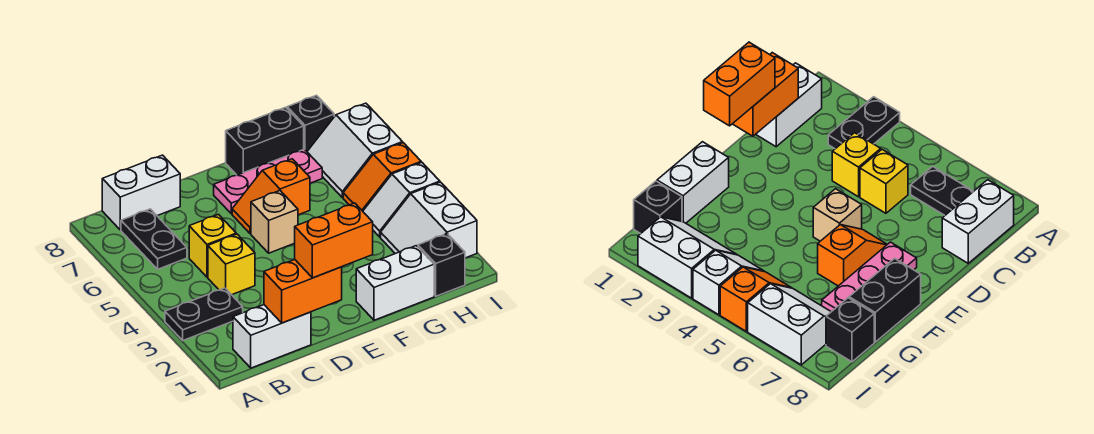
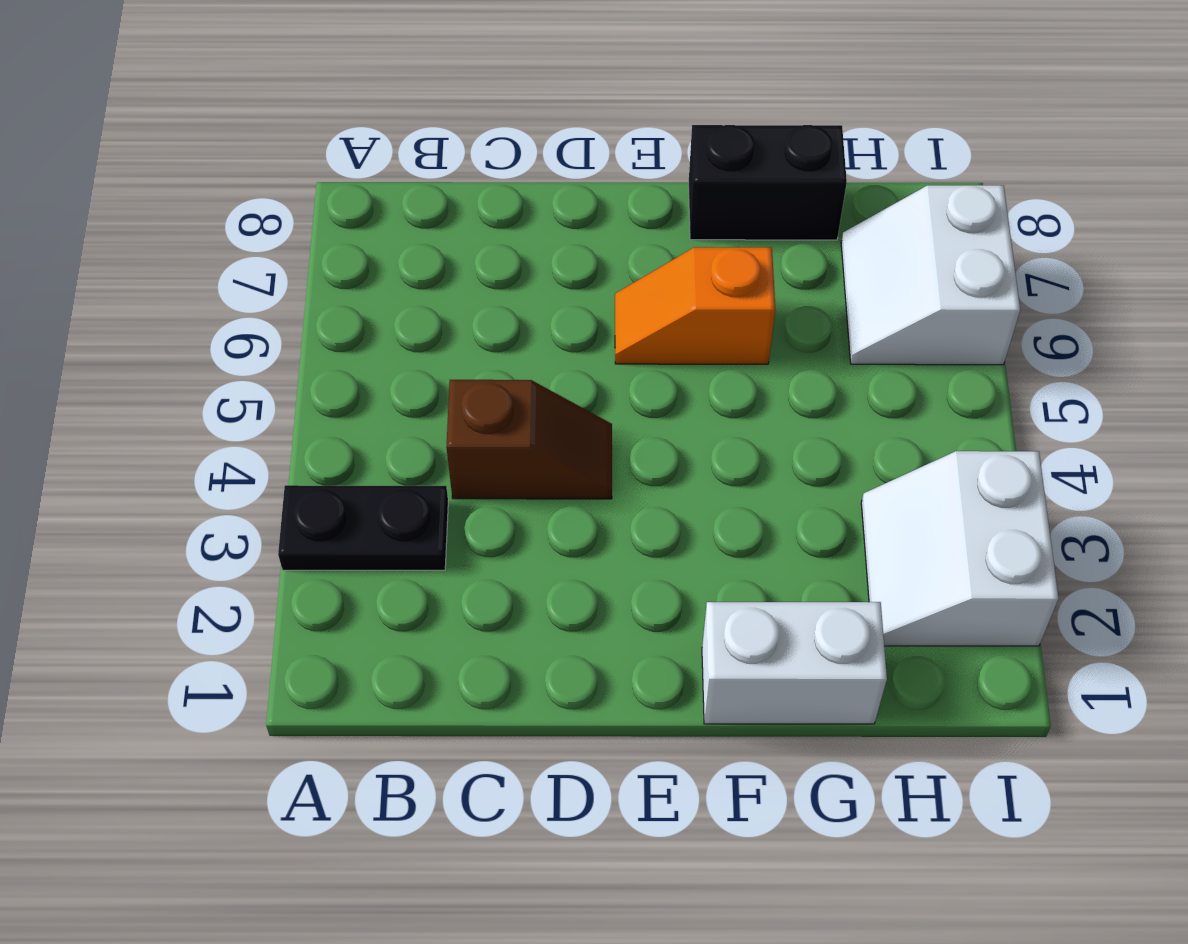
brown 1x2 slope [446,380,612,499] -> yellow 1x1 brick [208,234,255,295]
none -> white 1x2 brick [233,305,311,368]
none -> black 1x2 plate [121,209,187,269]
none -> white 1x2 brick [102,155,180,230]

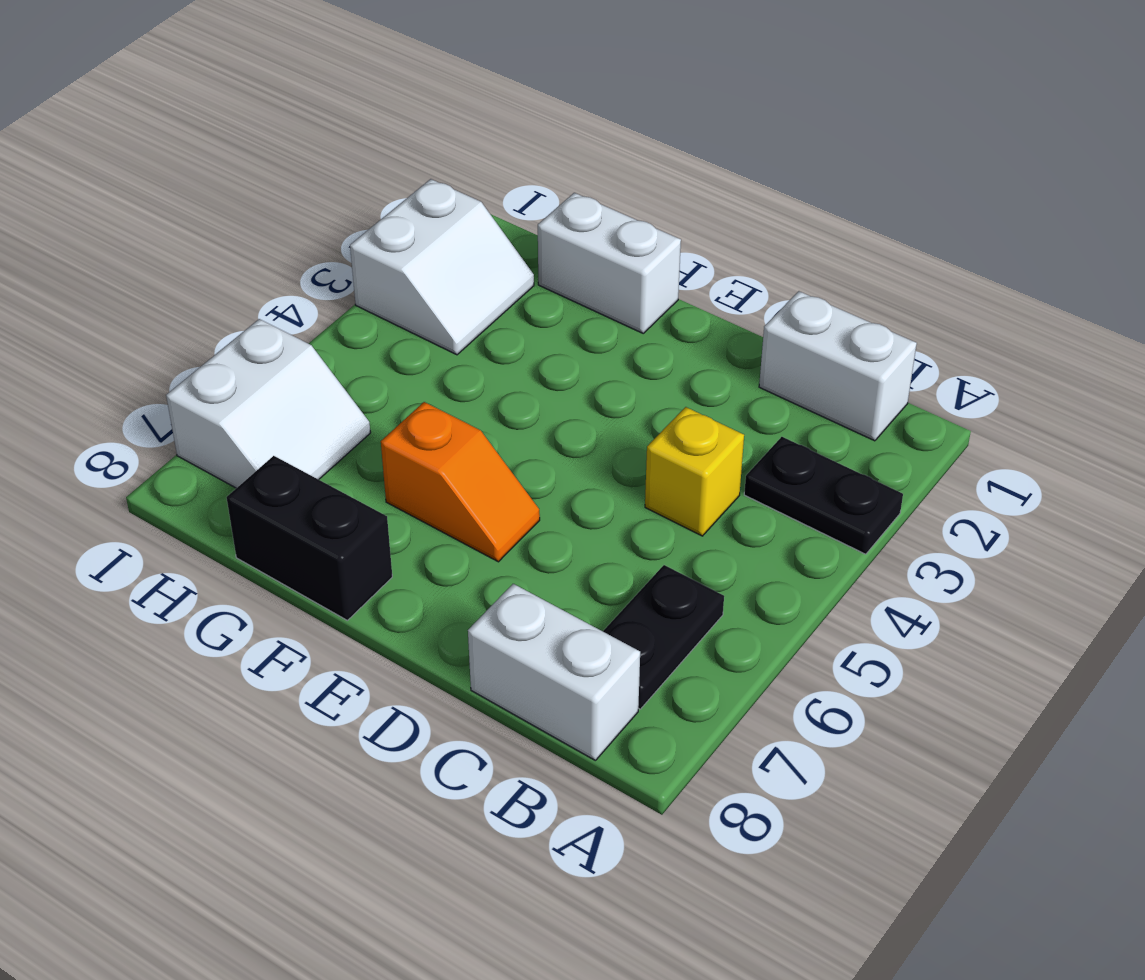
none -> yellow 1x1 brick [189,214,236,277]
none -> tan 1x1 brick [251,191,298,253]
none -> pink 1x3 plate [214,149,322,214]

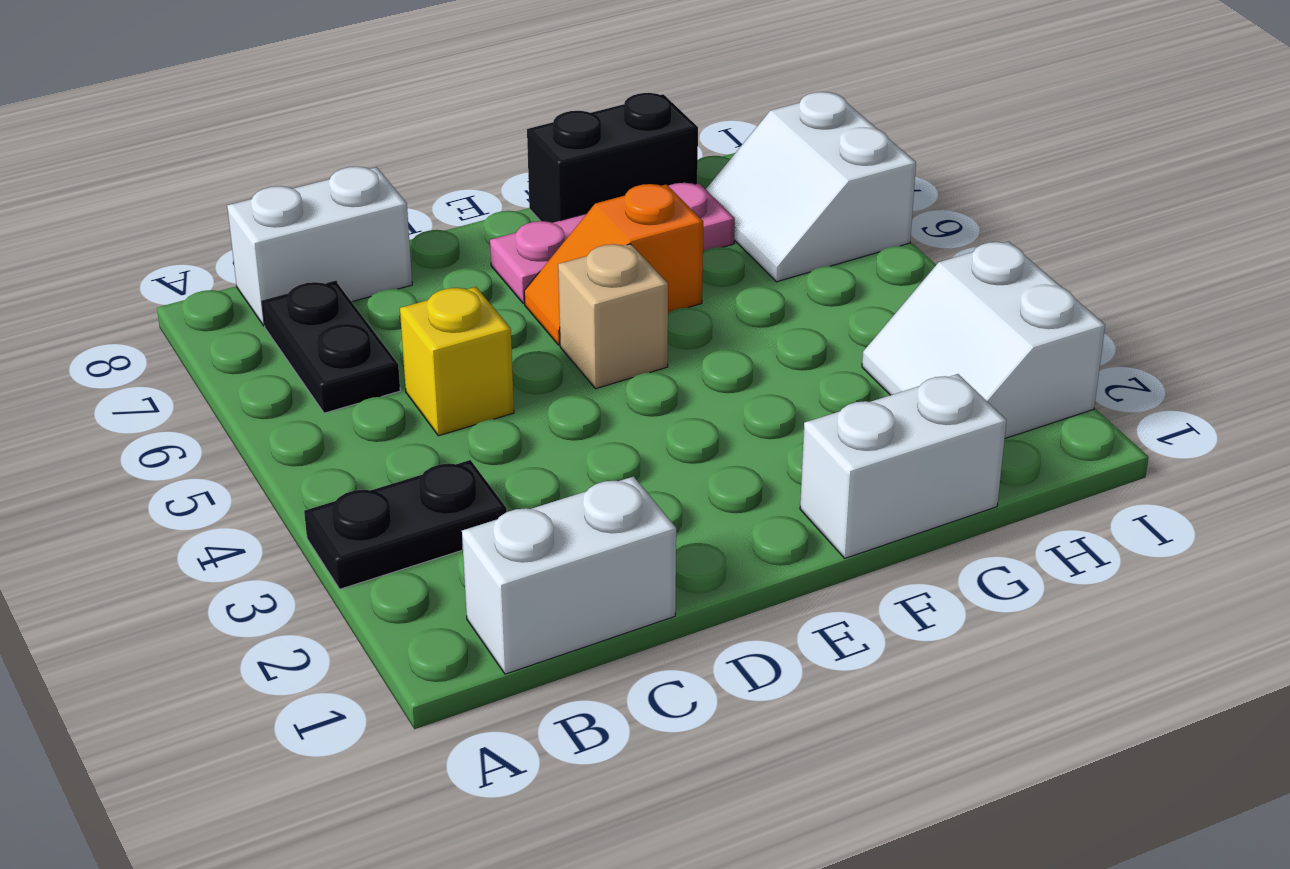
none -> yellow 1x1 brick [208,234,255,295]
none -> black 1x1 brick [418,234,465,296]
none -> white 1x2 slope [363,162,440,237]

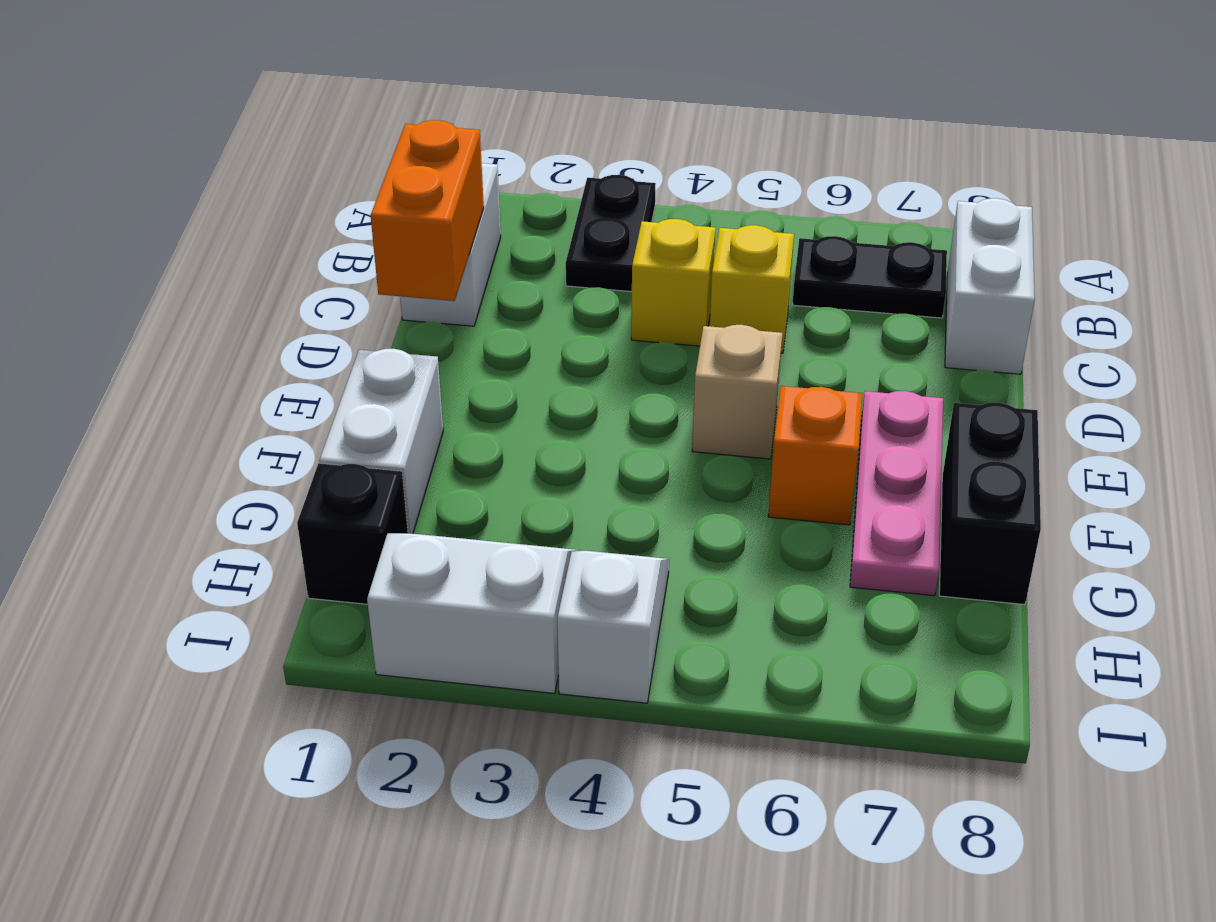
none -> orange 1x2 slope [343,143,421,211]
none -> white 2x2 slope [307,103,403,198]
none -> black 1x1 brick [287,95,334,151]

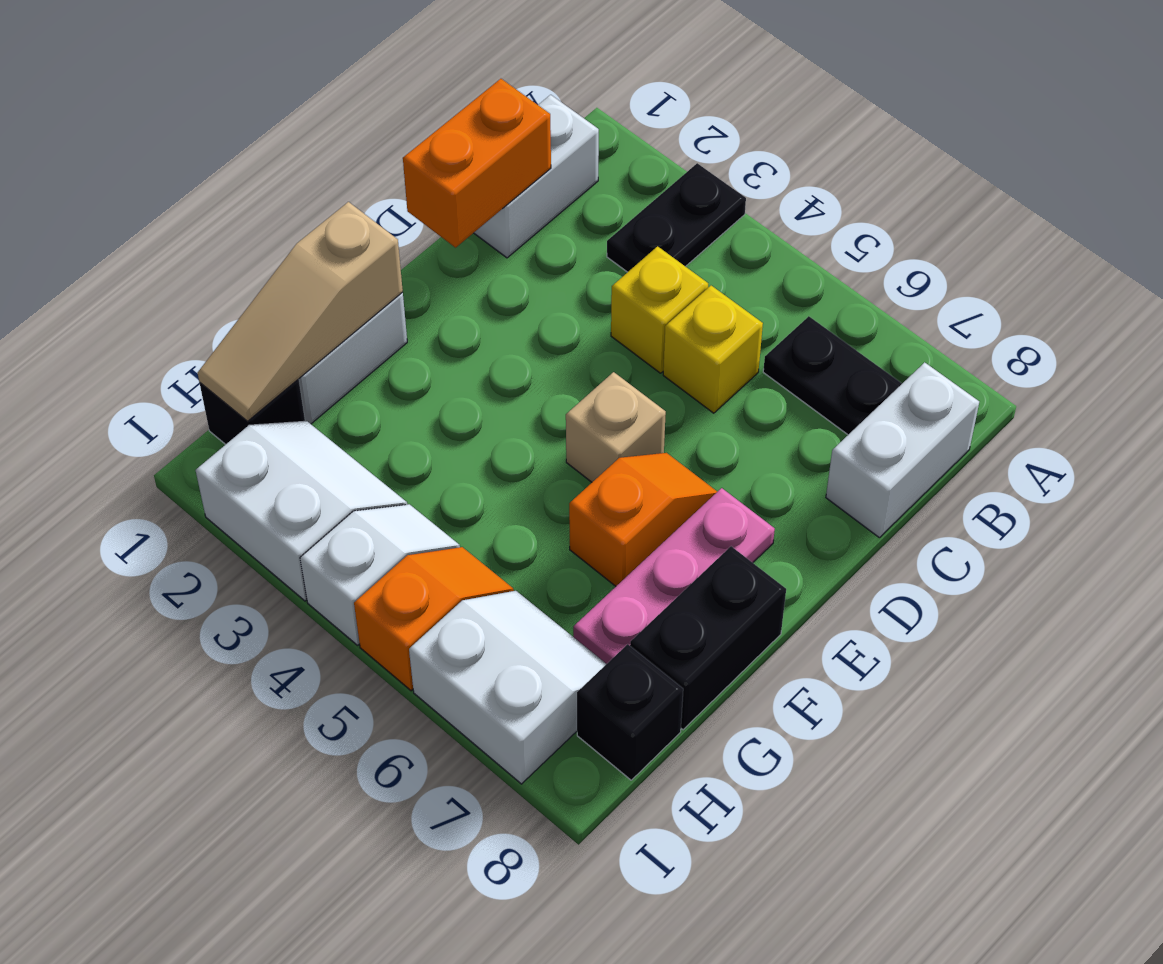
tan 1x3 slope [198,202,403,421] -> none
none -> orange 1x2 brick [295,203,373,278]

